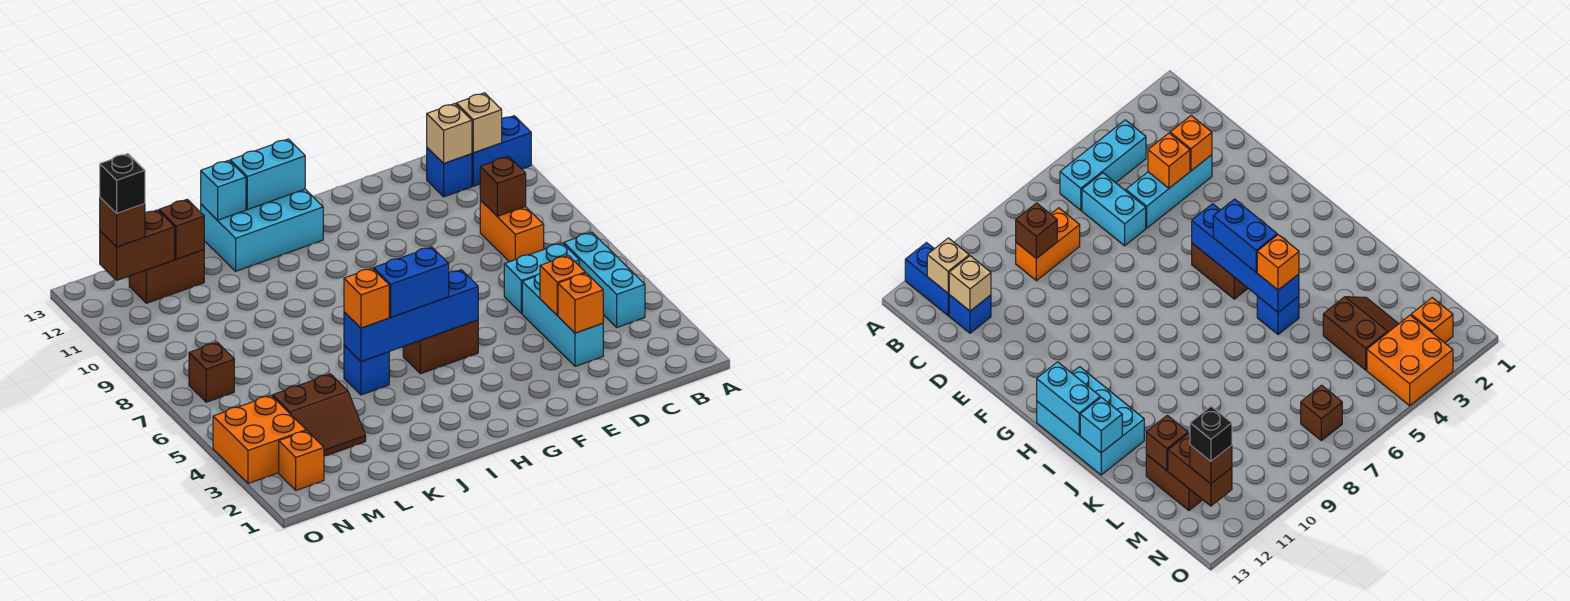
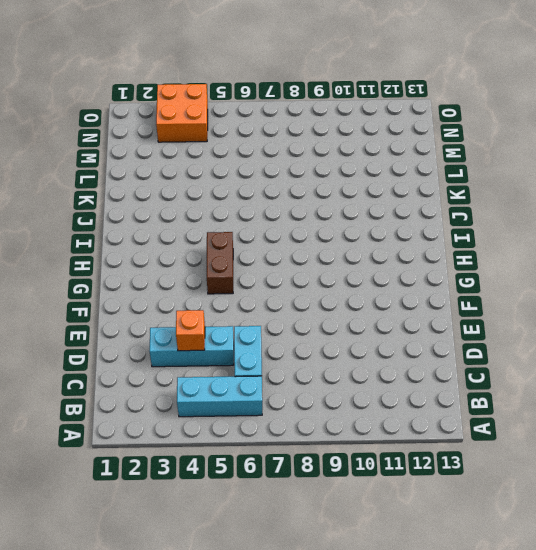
none -> blue 1x2 brick [472,116,531,186]
none -> orange 1x2 brick [480,200,544,262]
none -> blue 1x1 brick [427,148,472,197]

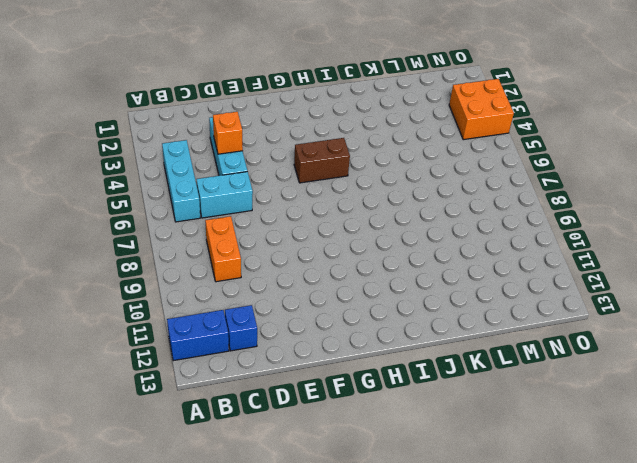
none -> cyan 2x3 brick [201,189,323,271]
none -> blue 1x1 brick [344,345,389,395]
none -> brown 2x2 slope [273,374,366,456]

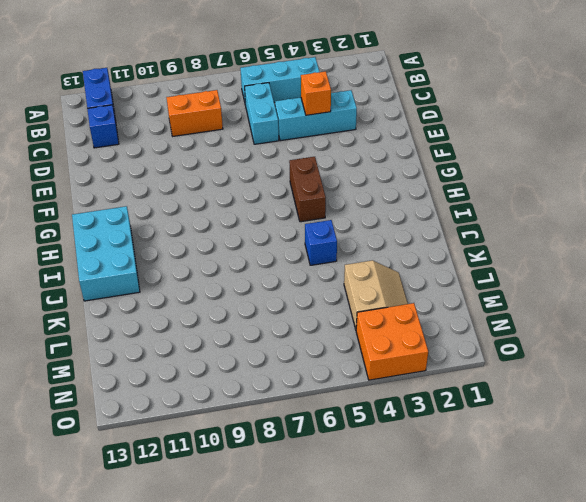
tan 2x2 slope [344,260,408,329] -> brown 2x2 slope [273,374,366,456]
none -> brown 1x2 brick [129,250,204,303]
none -> orange 1x1 brick [279,431,324,490]
none -> brown 1x1 brick [189,342,234,402]

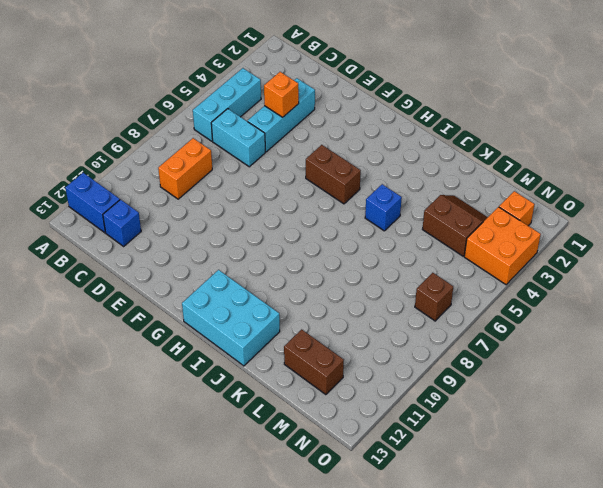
none -> tan 1x1 brick [456,93,502,153]
none -> brown 1x1 brick [480,157,526,216]
none -> tan 1x1 brick [427,104,472,163]

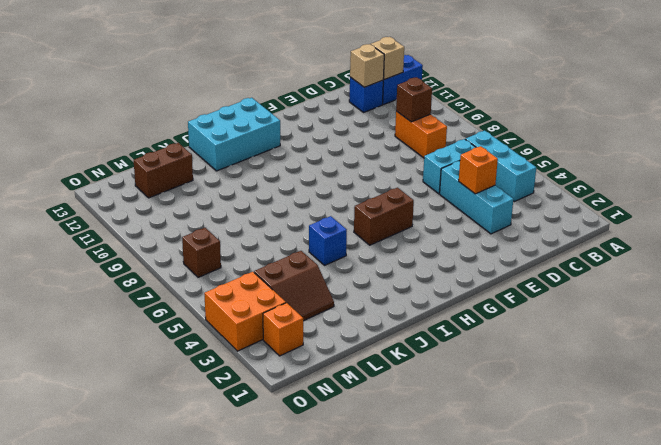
none -> orange 1x1 brick [558,273,603,333]
none -> blue 1x4 brick [344,270,478,362]
none -> cyan 1x2 brick [230,139,305,210]

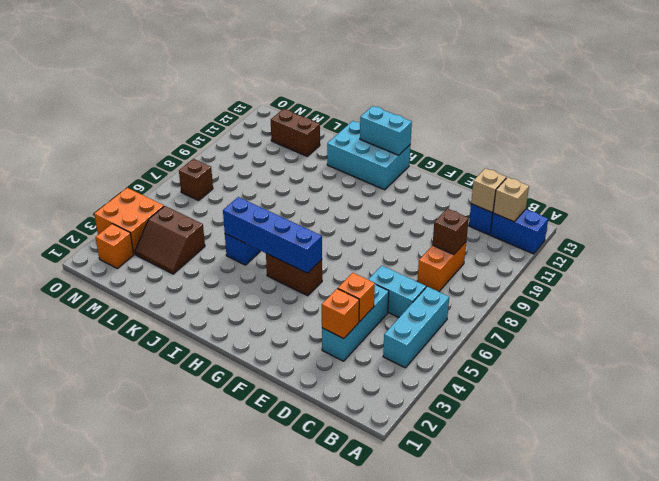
none -> cyan 1x1 brick [201,160,246,220]
none -> brown 1x1 brick [159,199,204,259]
none -> brown 1x2 brick [100,210,175,280]

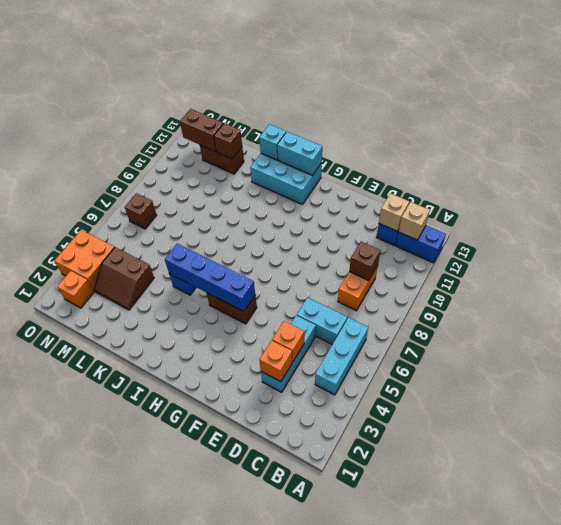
none -> blue 1x2 brick [374,247,449,317]
none -> orange 1x1 brick [344,268,389,328]
none -> brown 1x1 brick [100,198,145,247]

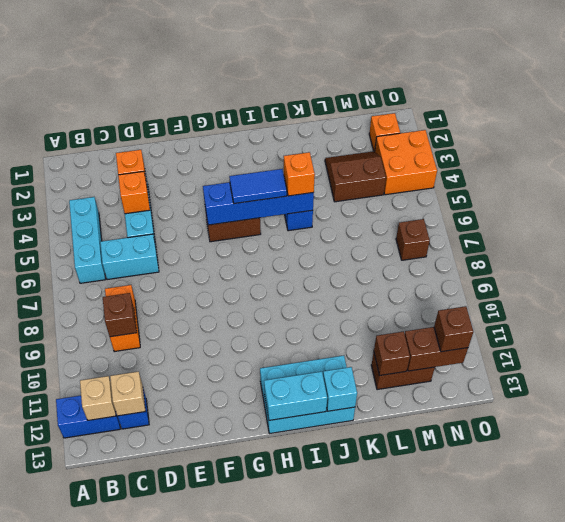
blue 1x2 tile [229,169,287,204] -> blue 1x2 brick [374,247,449,317]
none -> black 1x1 brick [100,154,145,213]

